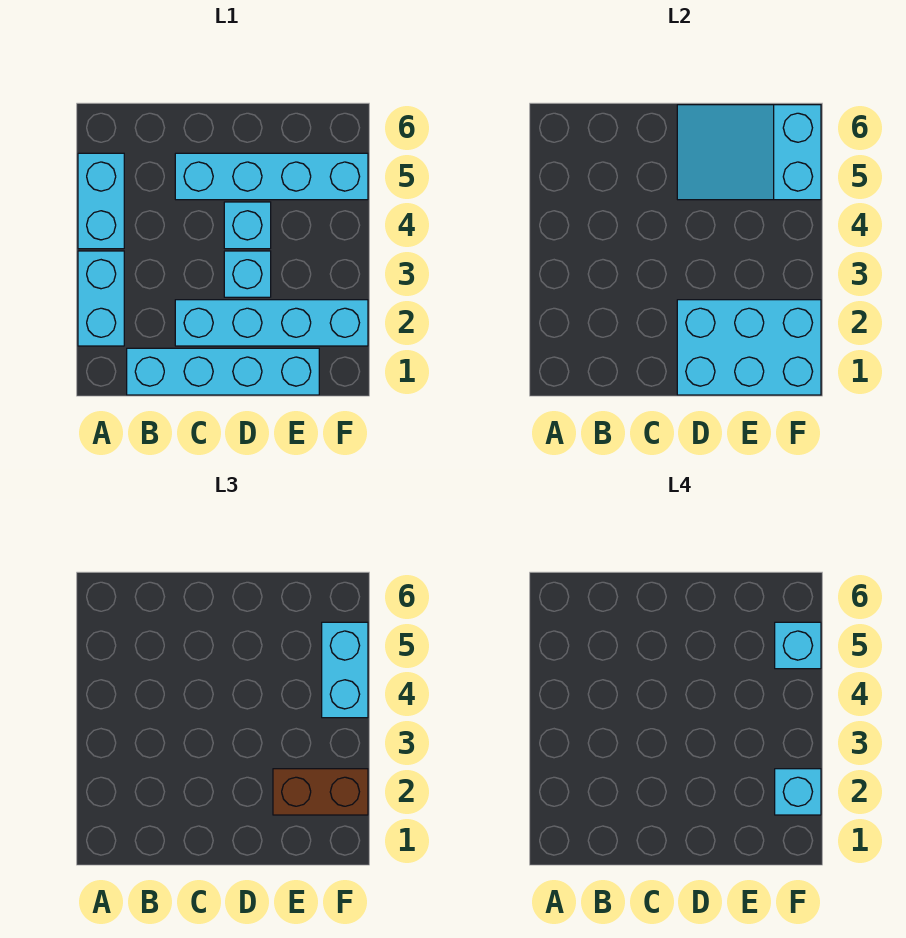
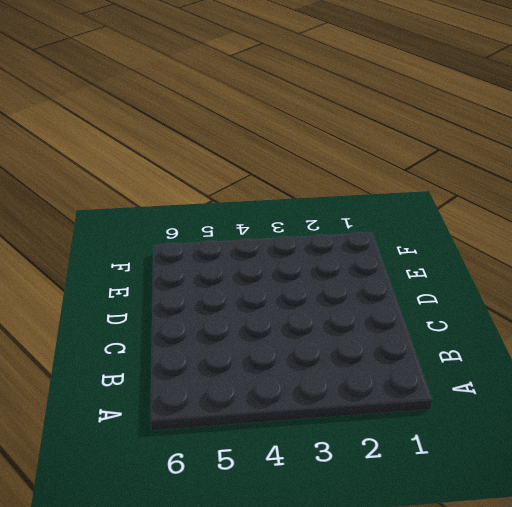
none -> cyan 1x2 brick [78,251,124,346]
none -> cyan 1x2 brick [78,153,124,249]
none -> cyan 1x4 brick [127,348,319,395]

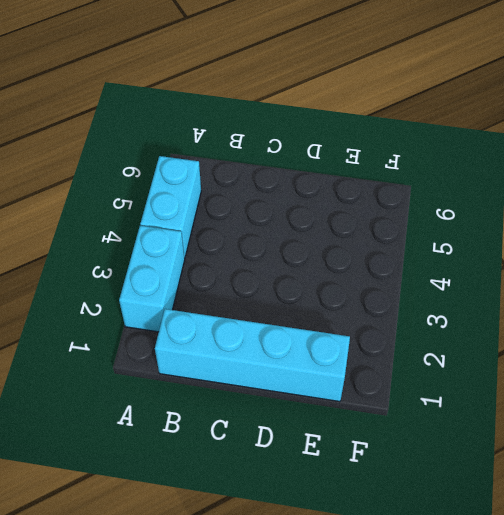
none -> cyan 1x4 brick [175,300,368,346]
none -> cyan 1x4 brick [175,153,368,200]
none -> cyan 1x1 brick [224,251,271,297]

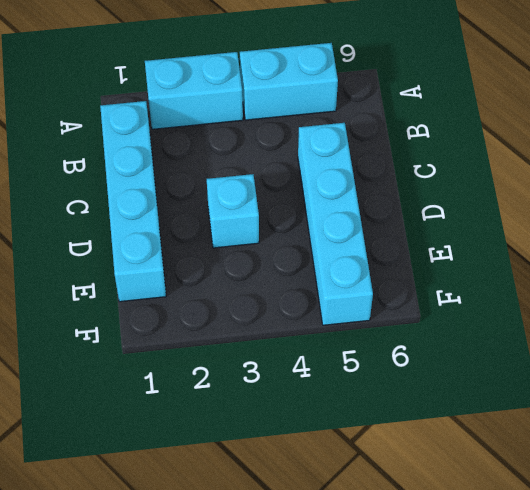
none -> cyan 1x4 brick [175,300,368,346]
none -> cyan 1x1 brick [224,202,271,249]
none -> cyan 2x3 brick [677,300,821,395]

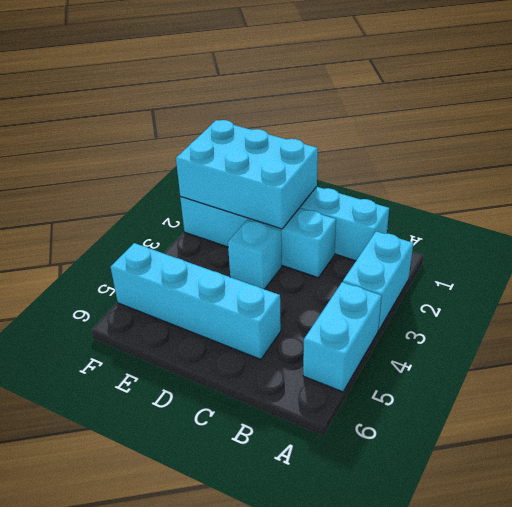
none -> cyan 1x1 brick [224,202,271,249]
none -> cyan 2x3 slope [677,105,821,200]
none -> brown 1x2 brick [273,769,368,815]

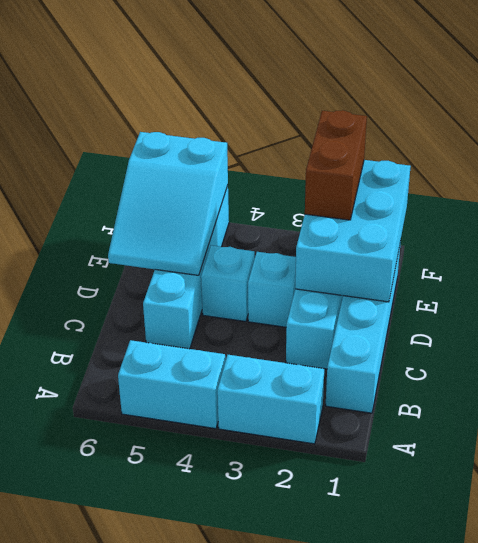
none -> cyan 1x2 brick [322,622,368,718]
none -> cyan 1x1 brick [775,769,821,815]
none -> cyan 1x1 brick [775,622,821,669]

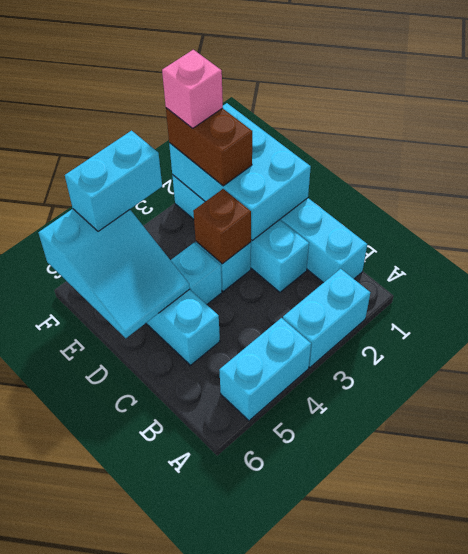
brown 1x1 brick [193,189,251,264] -> none
pink 1x1 brick [162,50,223,128] -> cyan 1x1 brick [775,769,821,815]
none -> cyan 1x1 brick [775,622,821,669]

